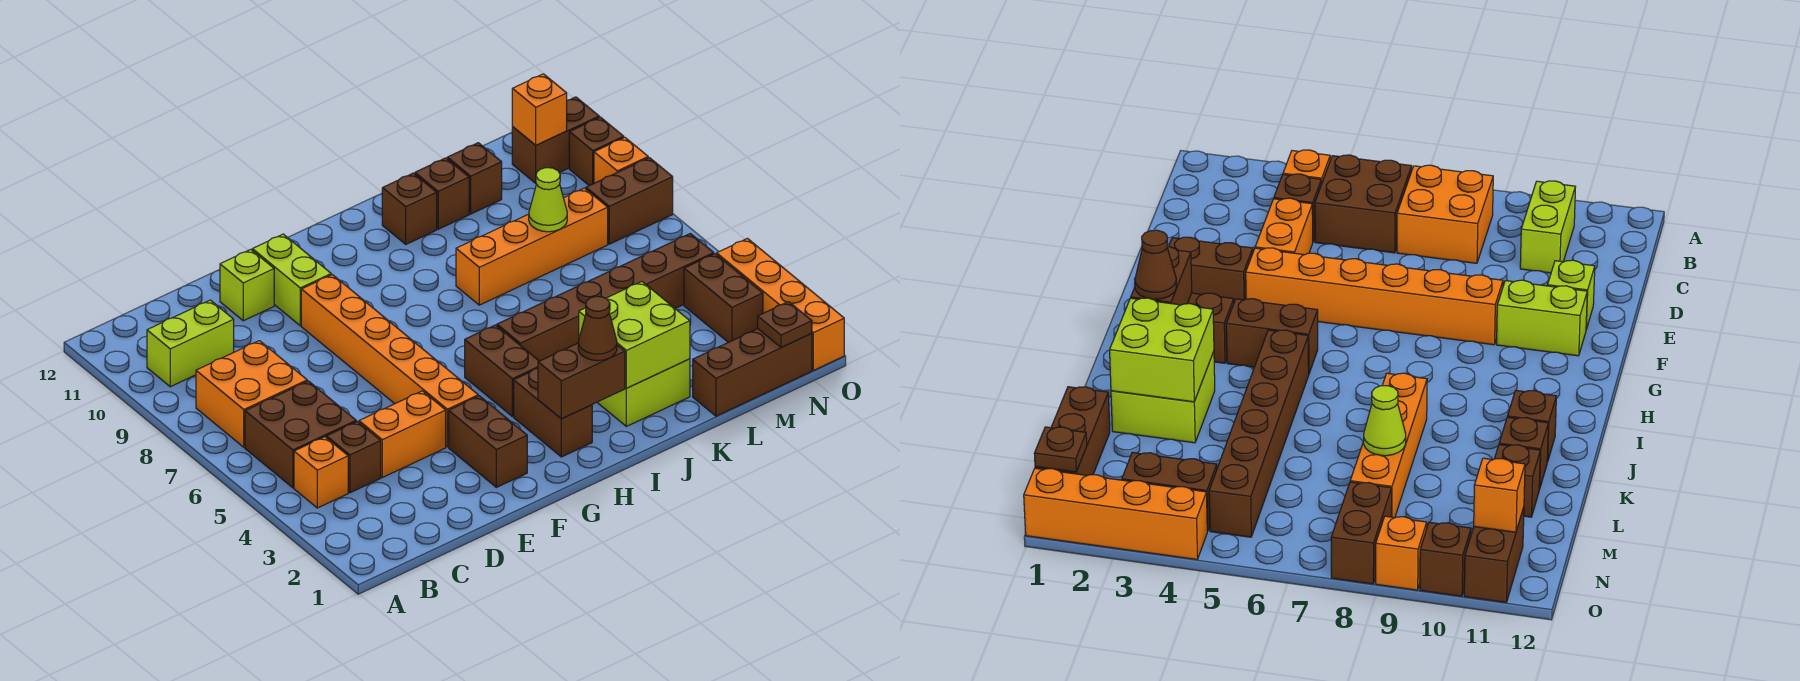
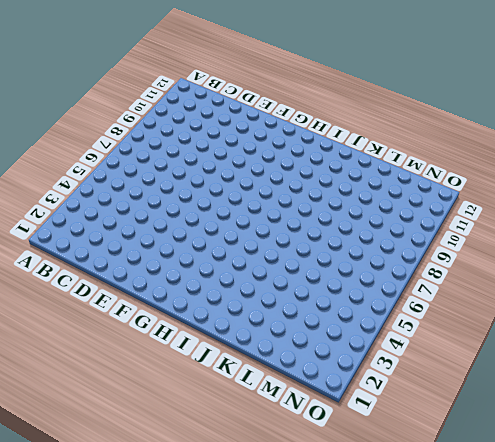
none -> orange 1x1 brick [294,437,348,508]
none -> brown 2x2 brick [245,381,356,488]
none -> orange 2x2 brick [196,341,307,447]
none -> lime 1x2 brick [147,300,234,387]

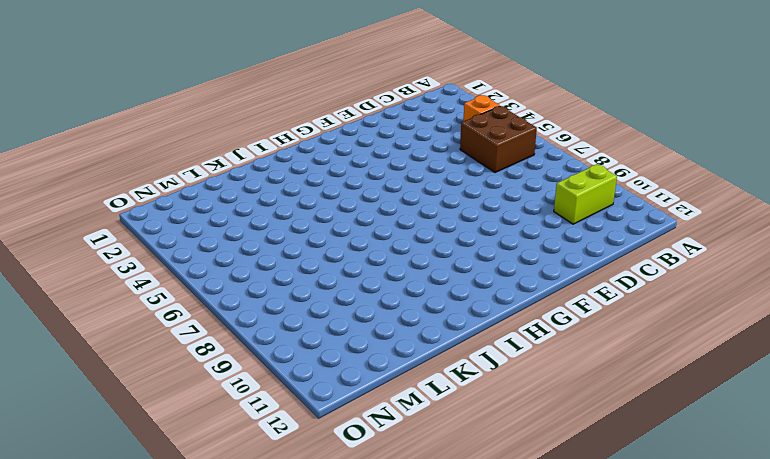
none -> orange 2x2 brick [196,341,307,447]
none -> brown 1x1 brick [327,421,381,493]
none -> orange 1x2 brick [359,391,446,477]
none -> lime 1x1 brick [220,249,274,321]

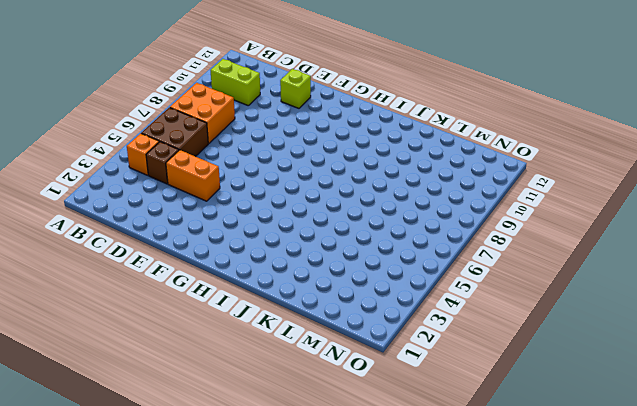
none -> brown 1x2 brick [449,396,527,487]
none -> orange 1x6 brick [301,275,478,447]
none -> lime 1x2 brick [252,234,331,326]
none -> brown 1x2 brick [514,368,592,457]

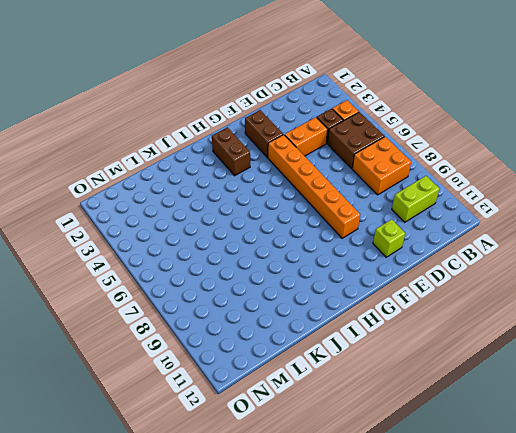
none -> lime 1x2 brick [252,234,331,326]
none -> brown 1x2 brick [465,325,539,416]
none -> brown 1x6 brick [497,234,714,361]
none -> lime 2x2 brick [597,359,690,426]

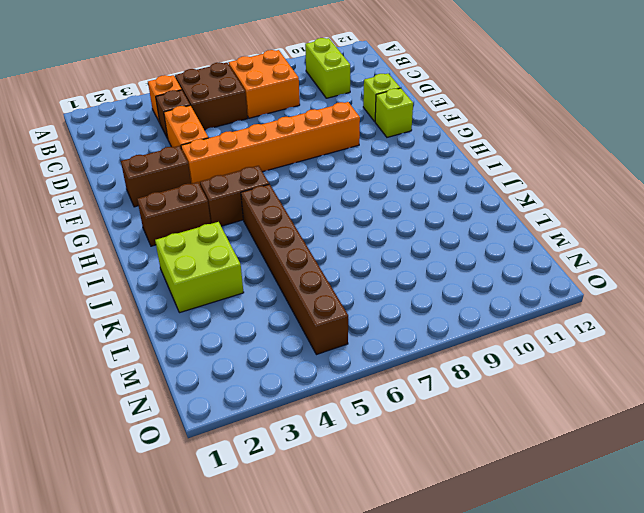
lime 1x1 brick [375,88,413,137] -> lime 1x2 brick [252,234,331,326]
none -> orange 1x4 brick [456,188,608,305]
none -> brown 1x1 brick [382,173,437,244]
none -> brown 1x1 brick [415,158,469,229]
none -> brown 1x3 brick [693,329,812,416]

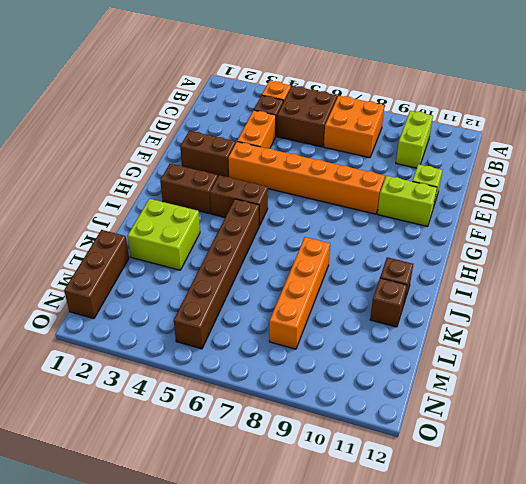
none -> brown 1x1 brick [447,143,502,214]
none -> brown 1x2 brick [684,254,763,342]
none -> brown 1x2 brick [586,158,673,244]
none -> brown 1x2 brick [512,97,599,183]

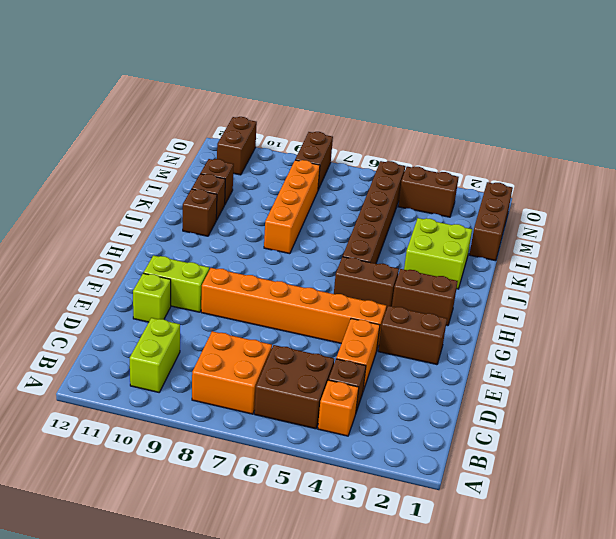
none -> orange 1x4 brick [717,238,844,370]
none -> orange 1x1 brick [594,137,648,183]
none -> brown 1x1 brick [569,117,624,186]
none -> brown 1x2 brick [538,343,625,419]

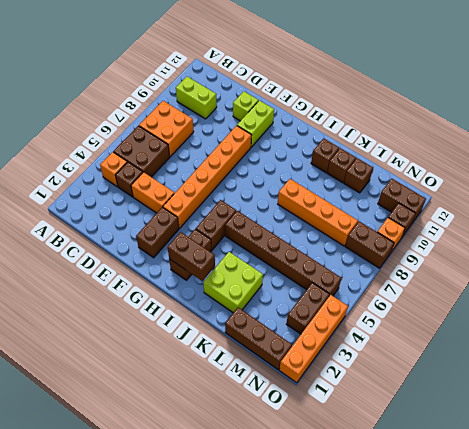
none -> lime 2x2 brick [579,282,690,388]
none -> lime 1x1 cone [529,168,567,232]
none -> brown 1x1 plate [758,302,812,348]
none -> orange 1x1 brick [512,74,567,145]

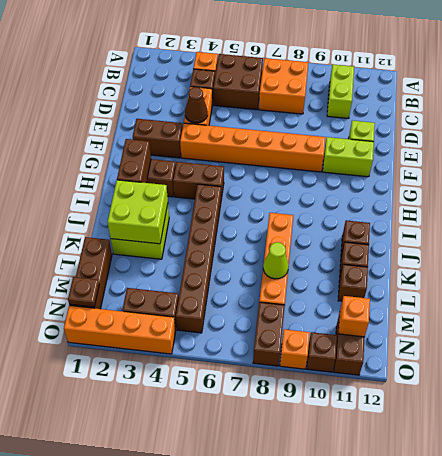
brown 1x1 cone [185,87,208,123] -> brown 1x1 cone moved to [578,296,617,361]

